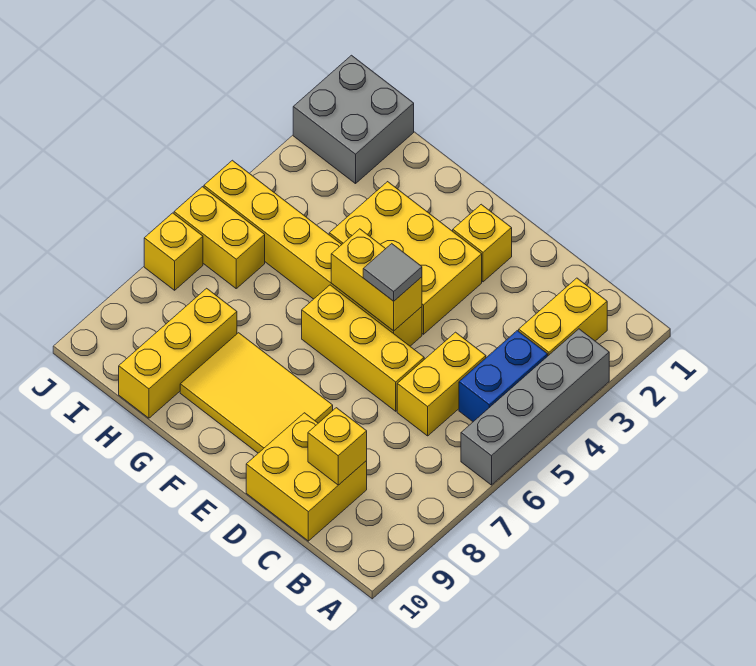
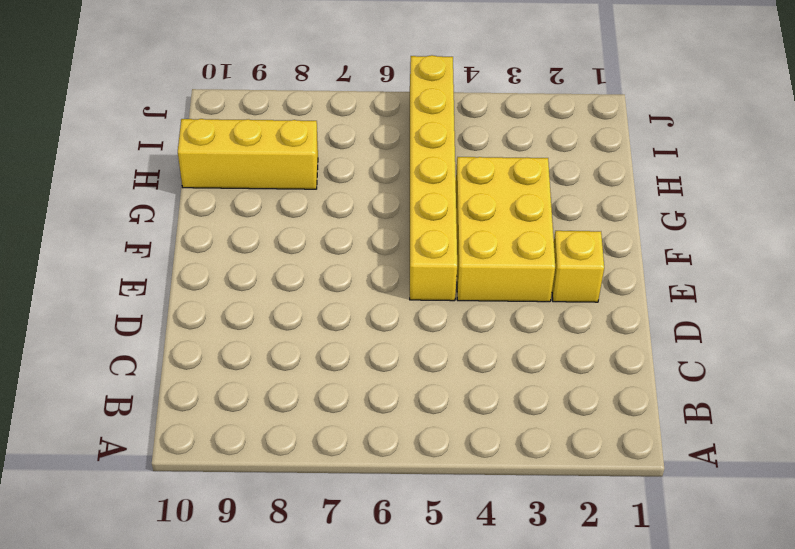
none -> grey 1x4 brick [461,329,609,485]
none -> yellow 1x2 brick [519,278,607,356]
none -> blue 1x2 brick [459,331,548,422]

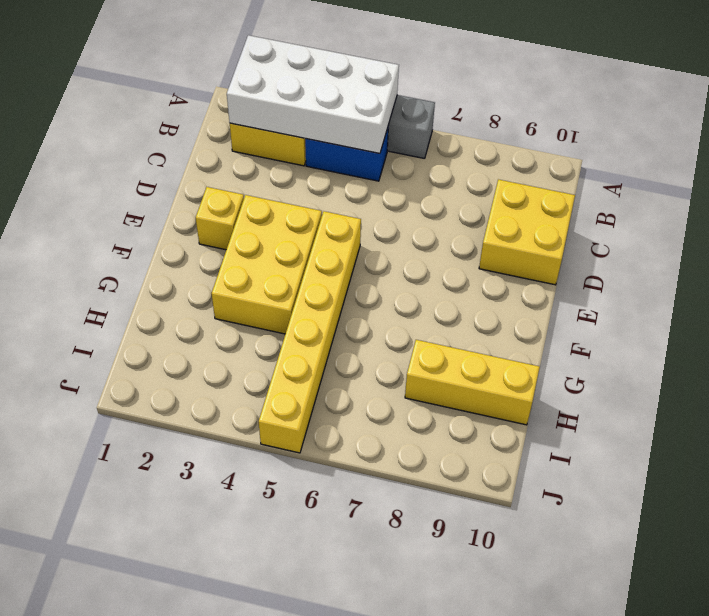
white 2x4 brick [227,35,399,153] -> none
none -> yellow 1x2 brick [397,332,486,436]
none -> yellow 1x3 brick [302,285,424,411]
none -> yellow 2x3 tile [180,333,333,453]

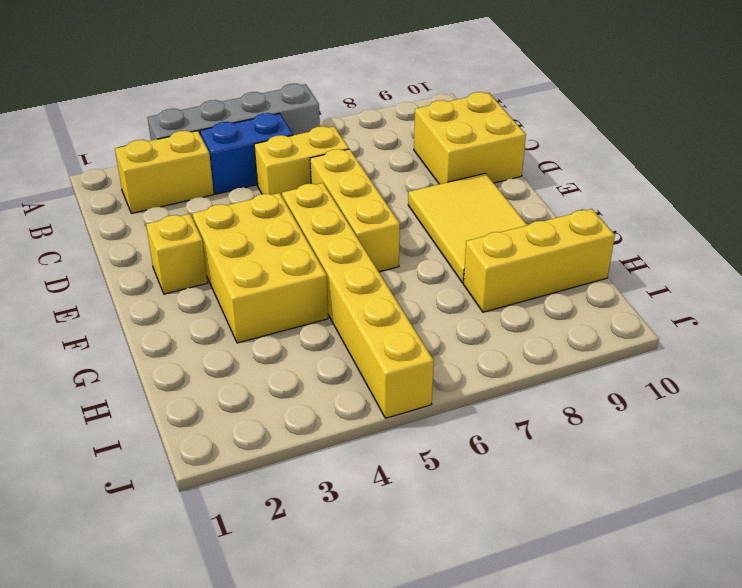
none -> grey 2x2 brick [293,55,414,184]
none -> yellow 1x2 brick [174,187,265,288]
none -> yellow 1x1 brick [144,213,203,290]

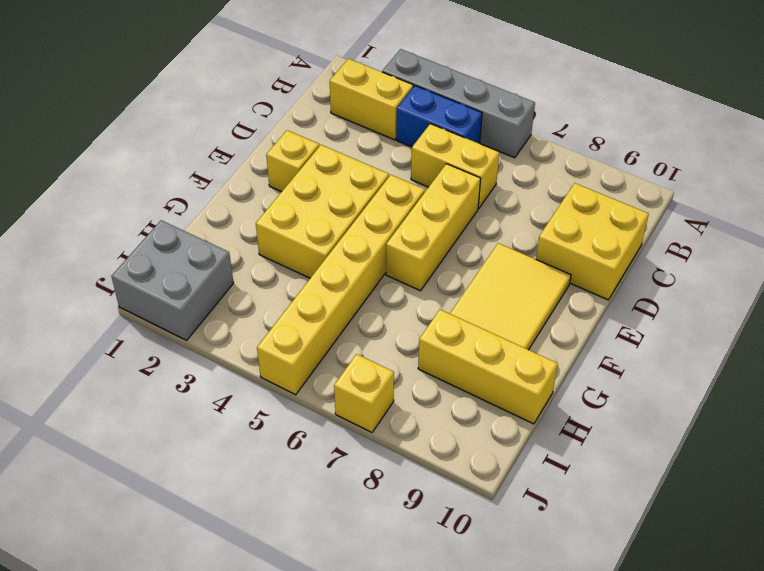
none -> yellow 1x2 brick [174,187,265,288]
none -> yellow 1x1 brick [308,408,367,485]
none -> yellow 1x2 brick [331,229,422,331]

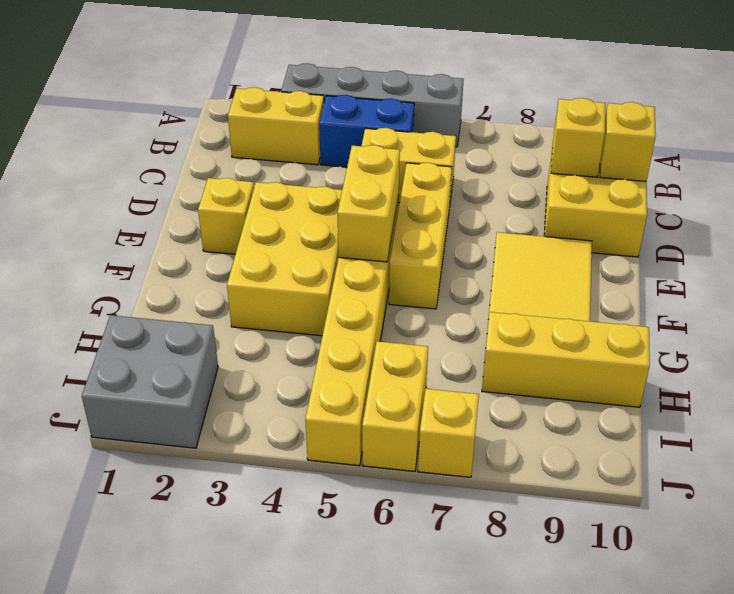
yellow 1x1 brick [600,102,656,181] -> none
none -> grey 1x1 tile [363,244,422,301]

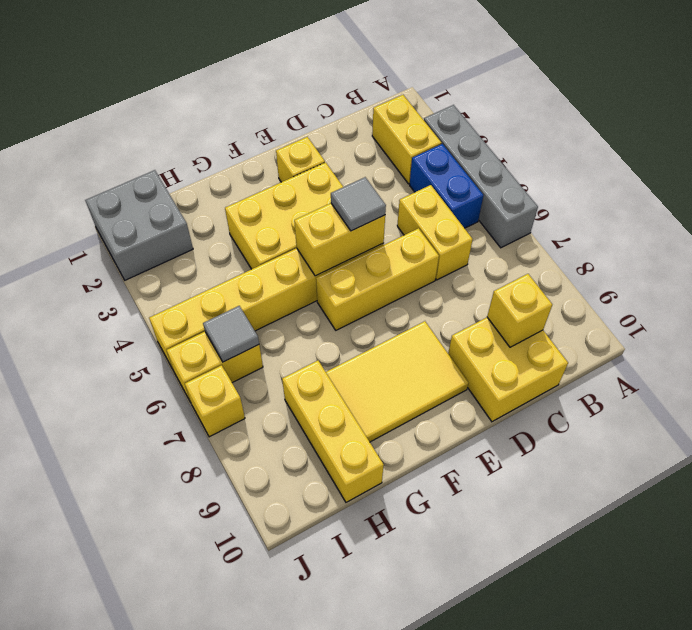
grey 1x1 tile [203,306,259,362] -> none

